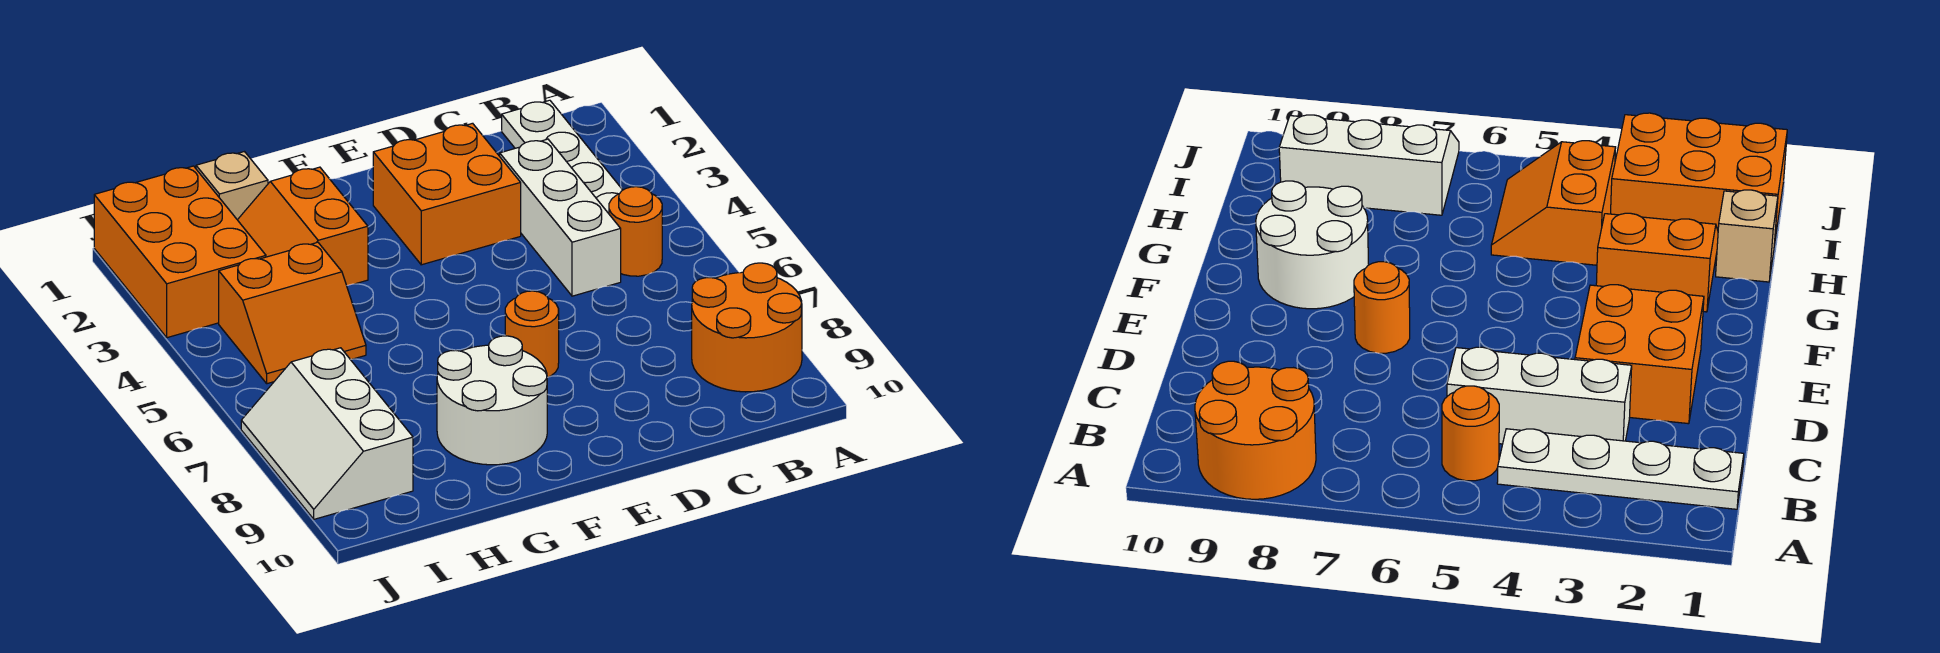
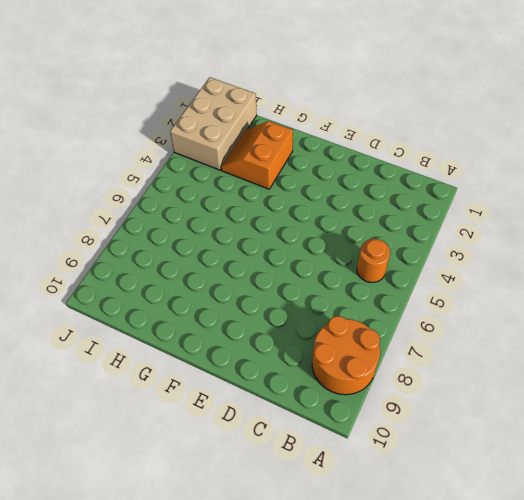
tan 2x3 brick [170,77,257,170] -> orange 2x3 brick [94,166,266,338]
none -> white 1x4 plate [502,100,622,214]
none -> white 1x3 brick [500,139,621,296]
none -> orange 2x2 brick [373,123,521,265]

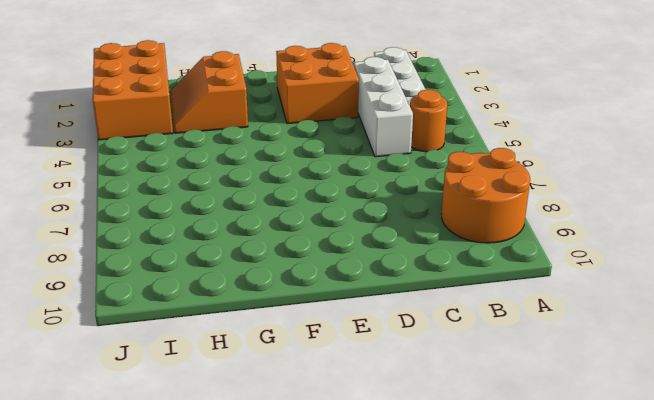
none -> orange 1x1 round brick [505,291,559,377]
none -> white 2x2 round brick [437,336,547,465]
none -> tan 1x1 brick [196,152,268,220]

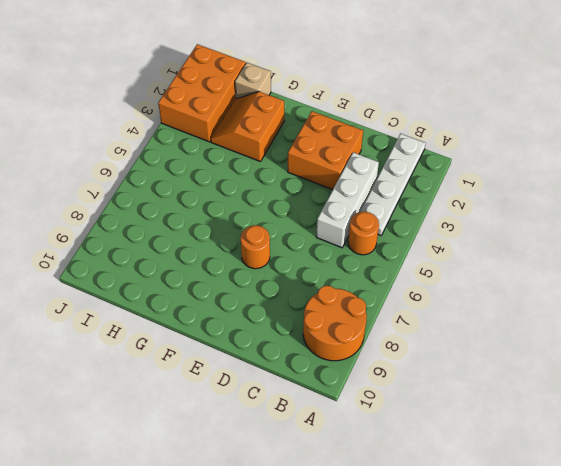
none -> white 2x2 round brick [437,336,547,465]
none -> orange 2x2 slope [219,242,366,384]
none -> white 2x3 slope [241,348,413,519]

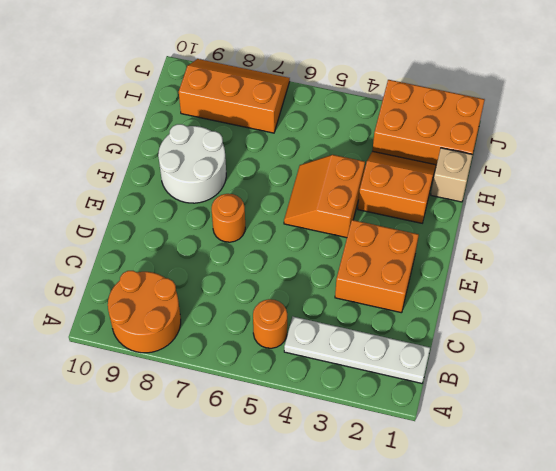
orange 2x2 slope [284,155,365,238] -> orange 2x2 slope moved to [219,242,366,384]
orange 2x3 slope [179,59,290,133] -> white 2x3 slope [241,348,413,519]
none -> white 1x3 brick [500,139,621,296]

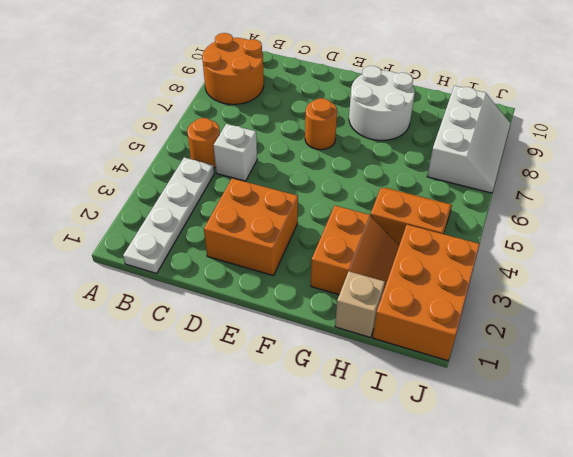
white 1x1 brick [214,124,257,181] -> white 1x3 brick [500,139,621,296]

